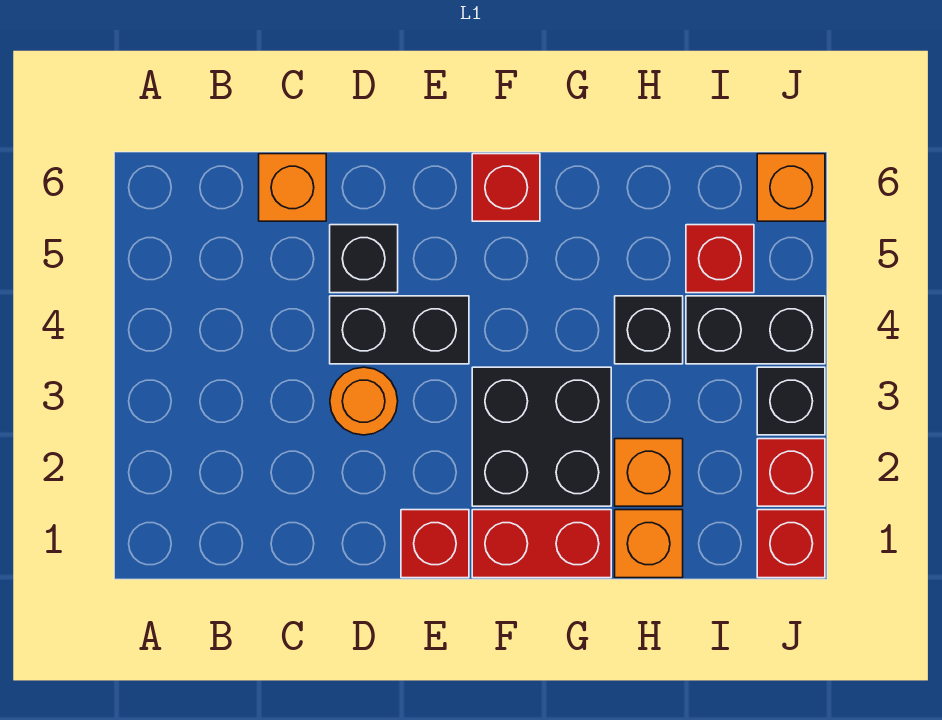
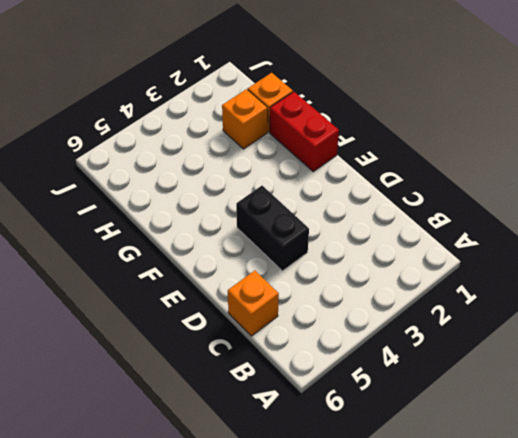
none -> orange 1x1 round brick [330,367,398,435]
none -> black 1x1 brick [330,225,398,293]
none -> red 1x1 brick [401,510,469,578]

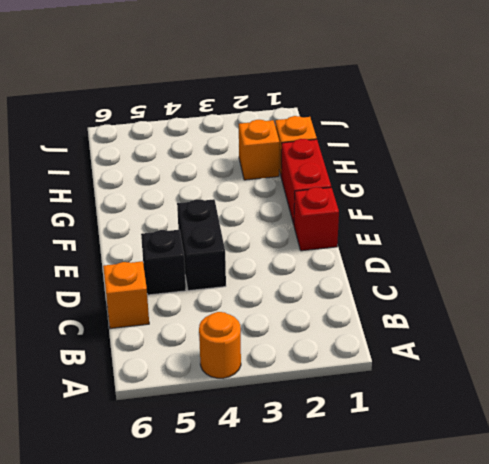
orange 1x1 round brick [199,312,241,378] -> orange 1x1 round brick moved to [330,367,398,435]
none -> black 2x2 brick [472,367,611,506]
none -> red 1x1 brick [472,154,540,221]
none -> black 1x1 brick [615,296,683,364]

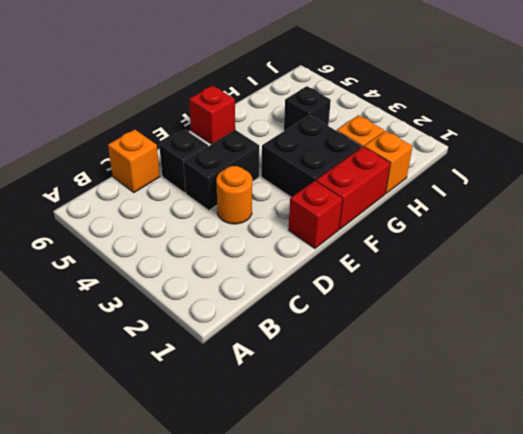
none -> black 1x2 brick [686,296,825,364]
none -> red 1x1 brick [686,225,754,293]
none -> red 1x1 brick [757,510,825,578]

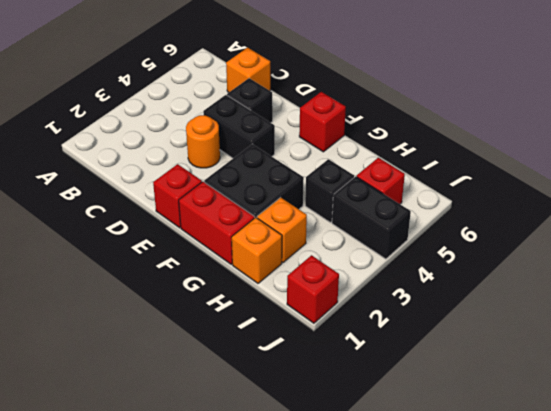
none -> red 1x1 brick [757,439,825,506]
none -> black 1x1 brick [757,367,825,435]
none -> orange 1x1 brick [757,154,825,221]

